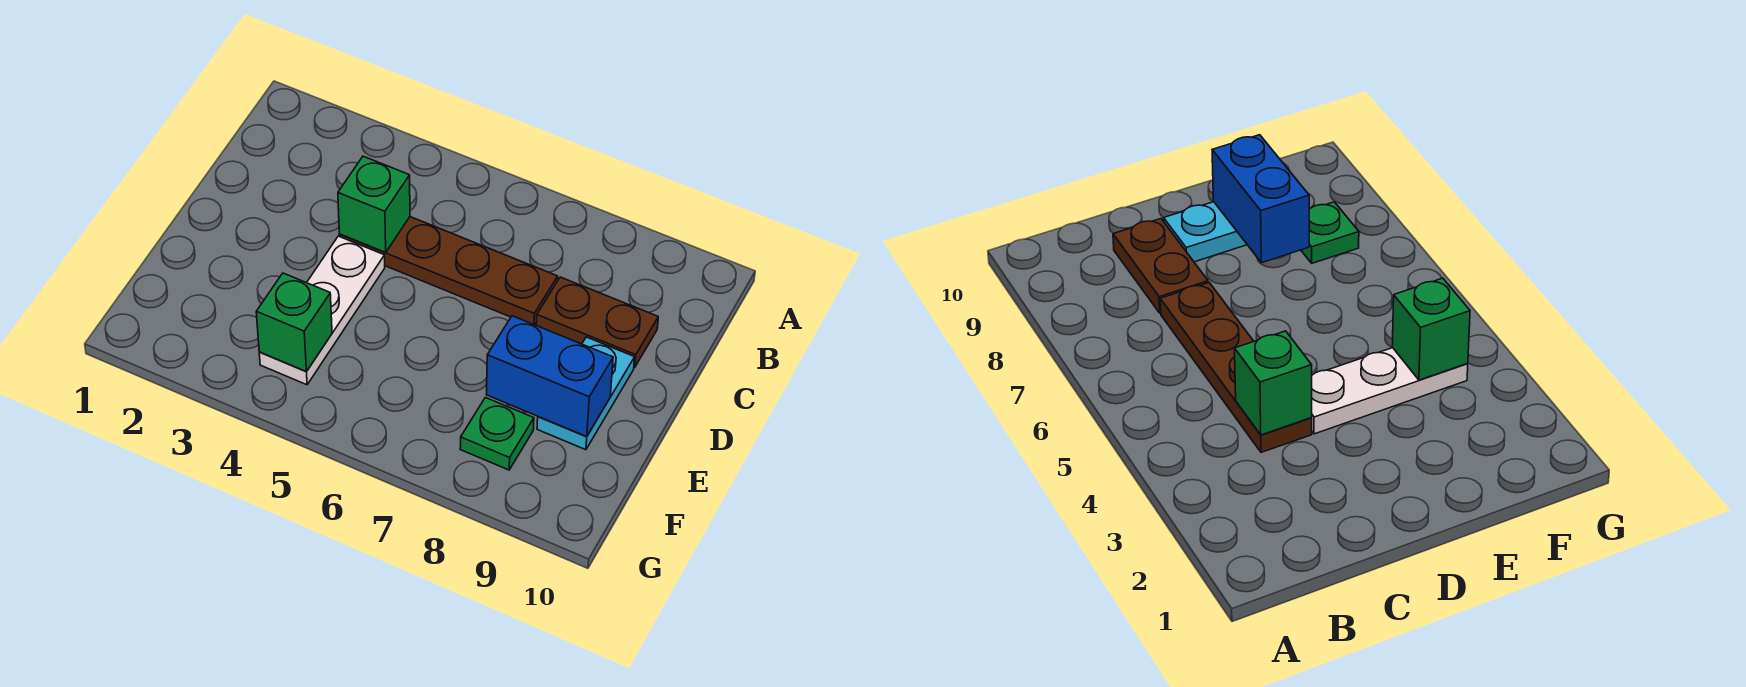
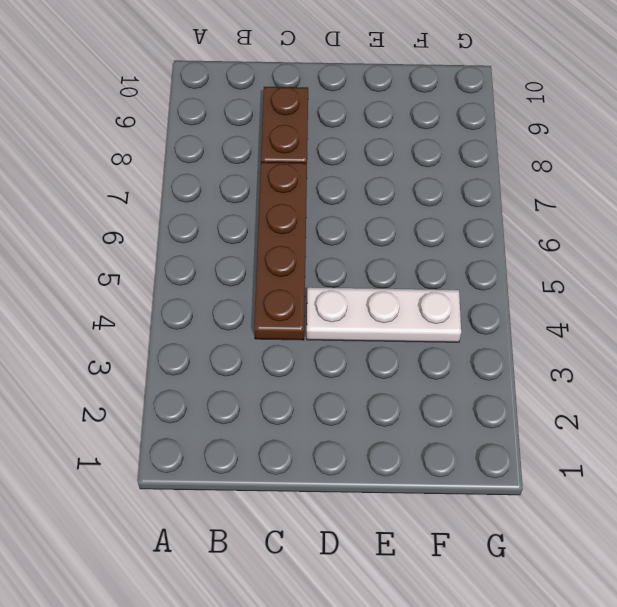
none -> cyan 1x2 plate [537,337,635,450]
none -> green 1x1 plate [460,397,534,470]

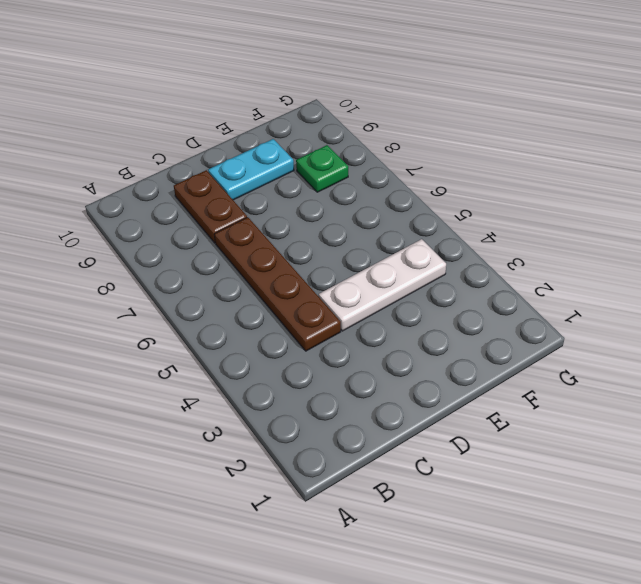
none -> green 1x1 brick [338,156,410,253]
none -> blue 1x2 brick [486,316,613,437]

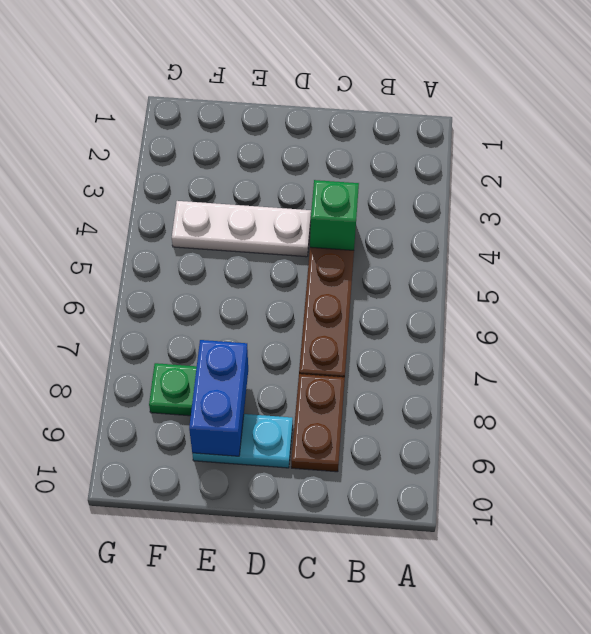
none -> green 1x1 brick [256,273,332,372]

